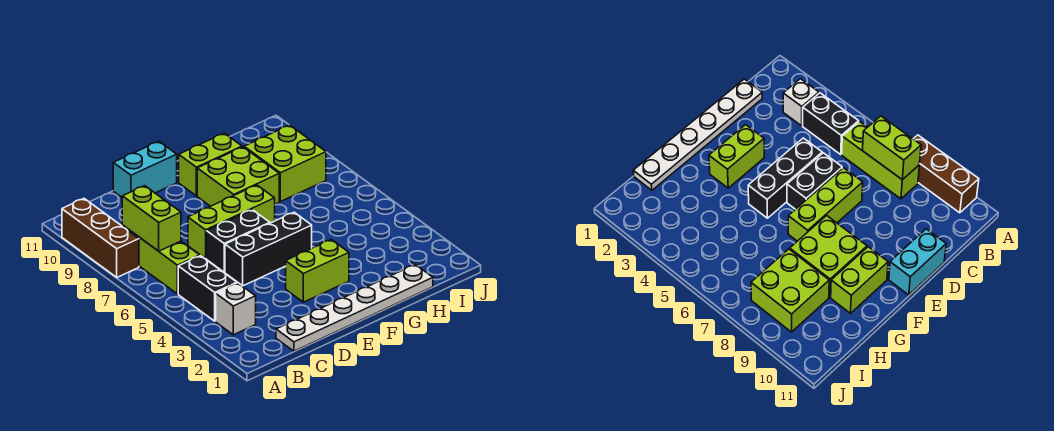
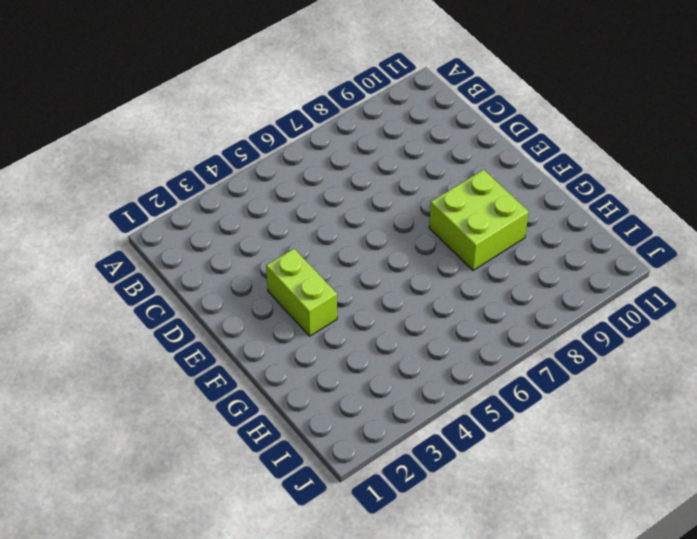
none -> brown 1x3 brick [62,199,139,277]
none -> white 1x1 brick [216,283,256,335]
none -> black 1x2 brick [178,256,237,321]

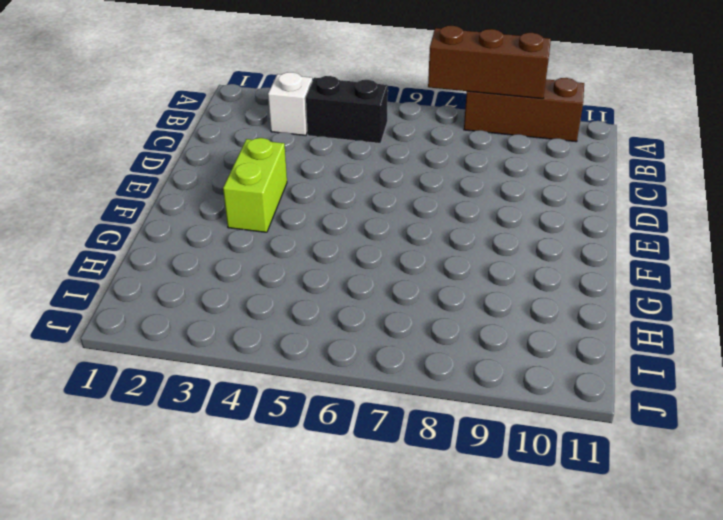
brown 1x3 brick [428,26,551,99] -> none
none -> lime 1x3 brick [122,225,200,294]
none -> white 1x6 plate [276,265,433,351]
none -> black 1x3 brick [225,212,312,286]

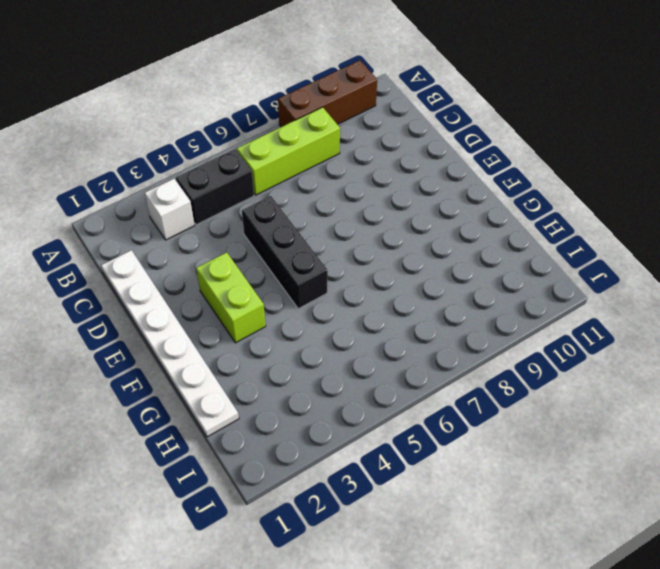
none -> black 1x2 brick [206,210,270,272]
none -> lime 1x3 brick [188,185,275,259]
none -> cyan 1x2 brick [113,141,177,197]

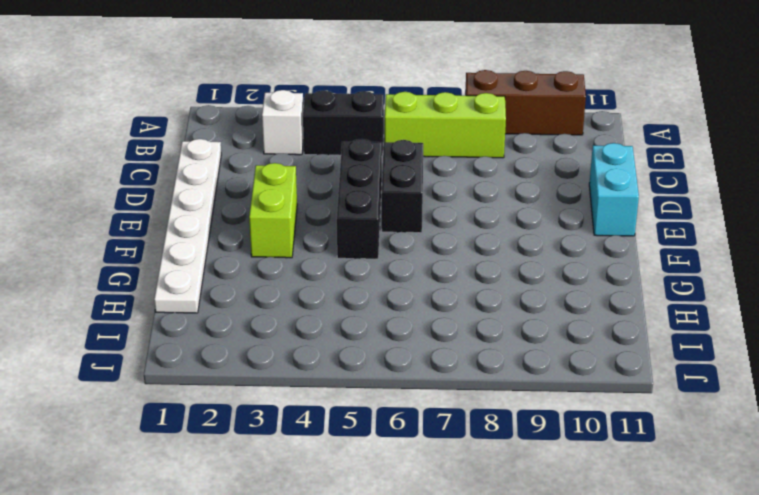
none -> lime 1x3 brick [188,185,275,259]
none -> lime 2x2 brick [197,147,279,206]
none -> lime 1x2 brick [179,133,242,196]

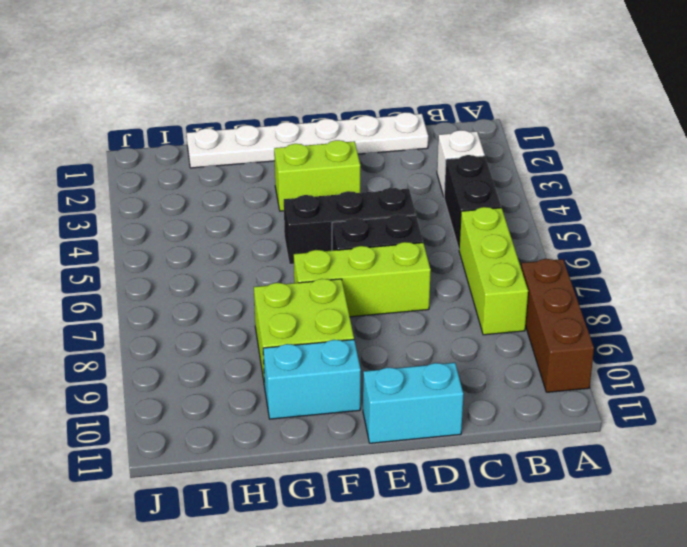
cyan 1x2 brick [263,340,361,419] -> lime 1x2 brick [179,133,242,196]
none -> lime 2x2 brick [244,125,326,202]
none -> lime 1x2 brick [122,186,181,251]

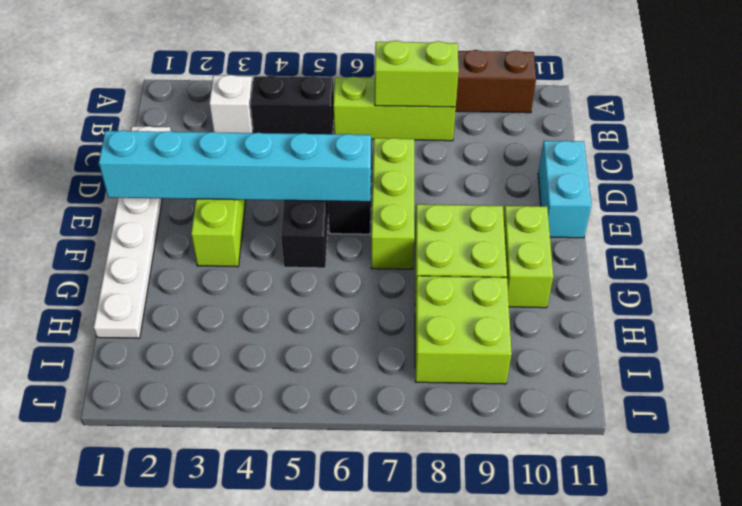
cyan 1x6 brick [99,130,371,202] -> none

